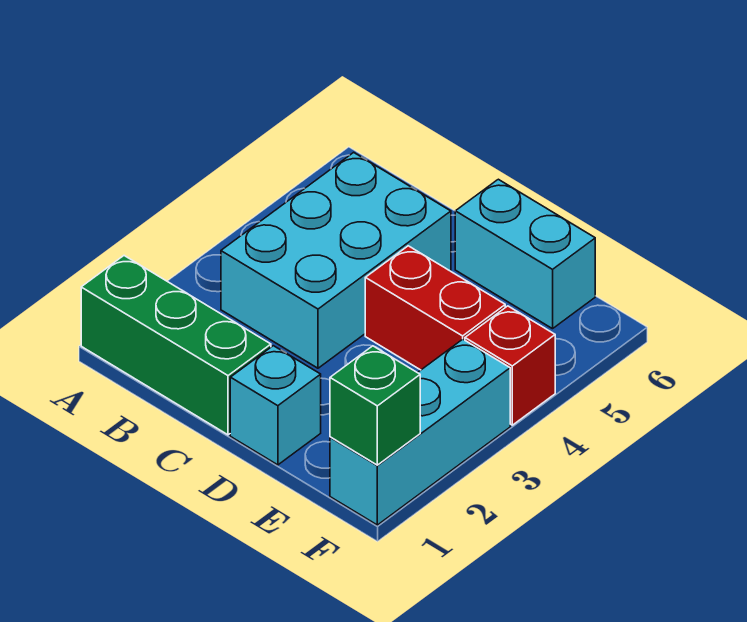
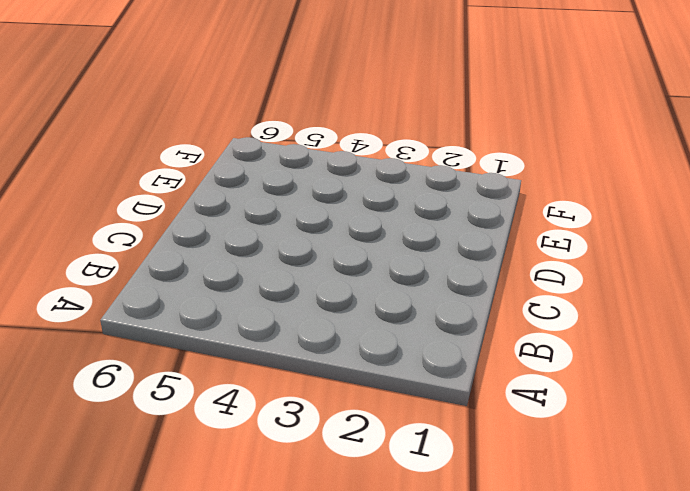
none -> green 1x3 brick [81,256,271,435]
none -> cyan 2x3 brick [221,152,451,368]

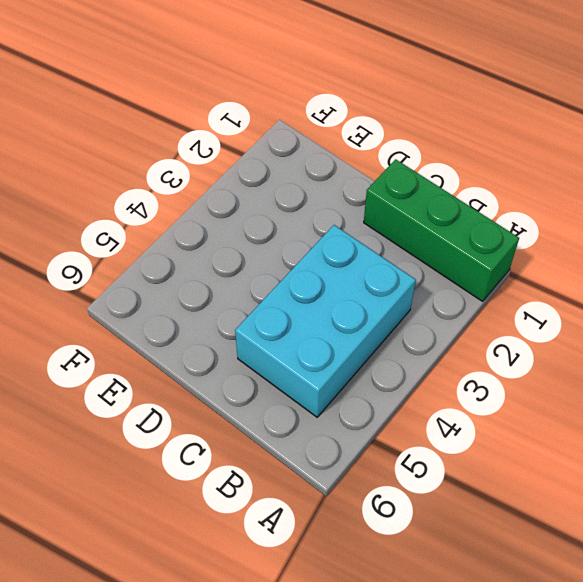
none -> cyan 1x1 brick [230,346,321,465]
none -> red 1x2 brick [365,246,505,370]

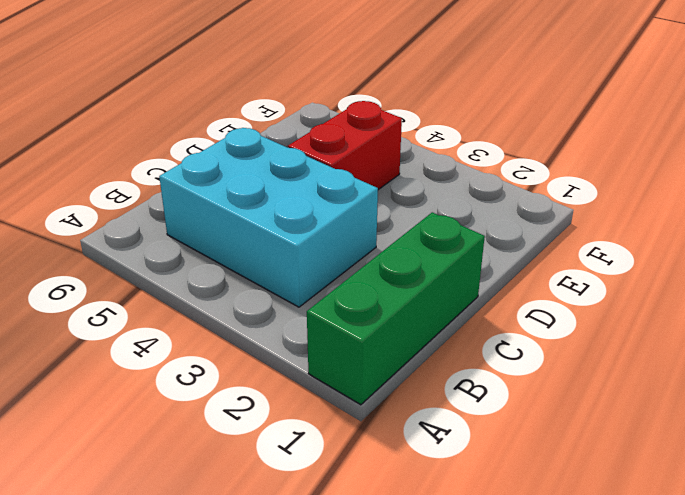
none -> cyan 1x1 brick [230,346,321,465]
none -> cyan 1x2 brick [455,179,595,329]

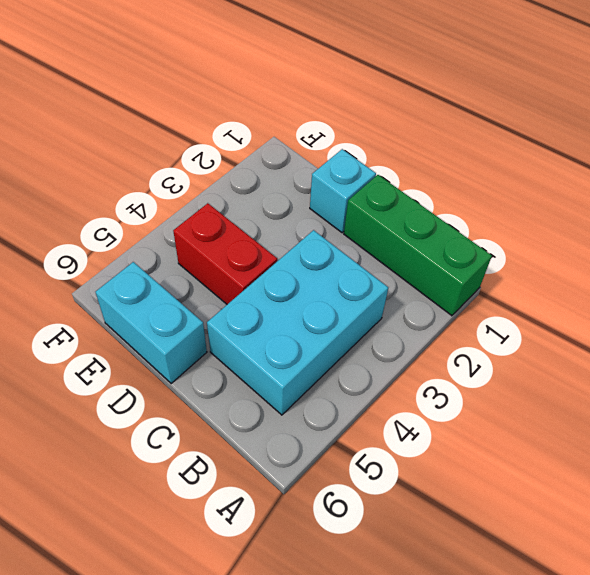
none -> cyan 1x3 brick [330,339,510,525]
none -> red 1x1 brick [465,306,555,425]

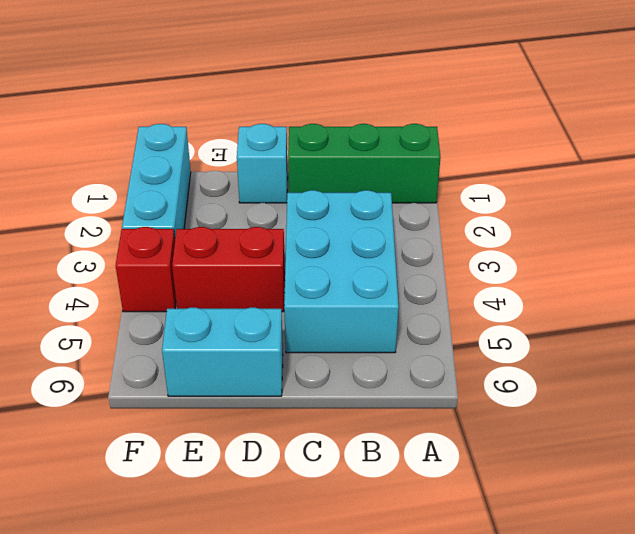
none -> green 1x1 brick [330,346,420,465]

